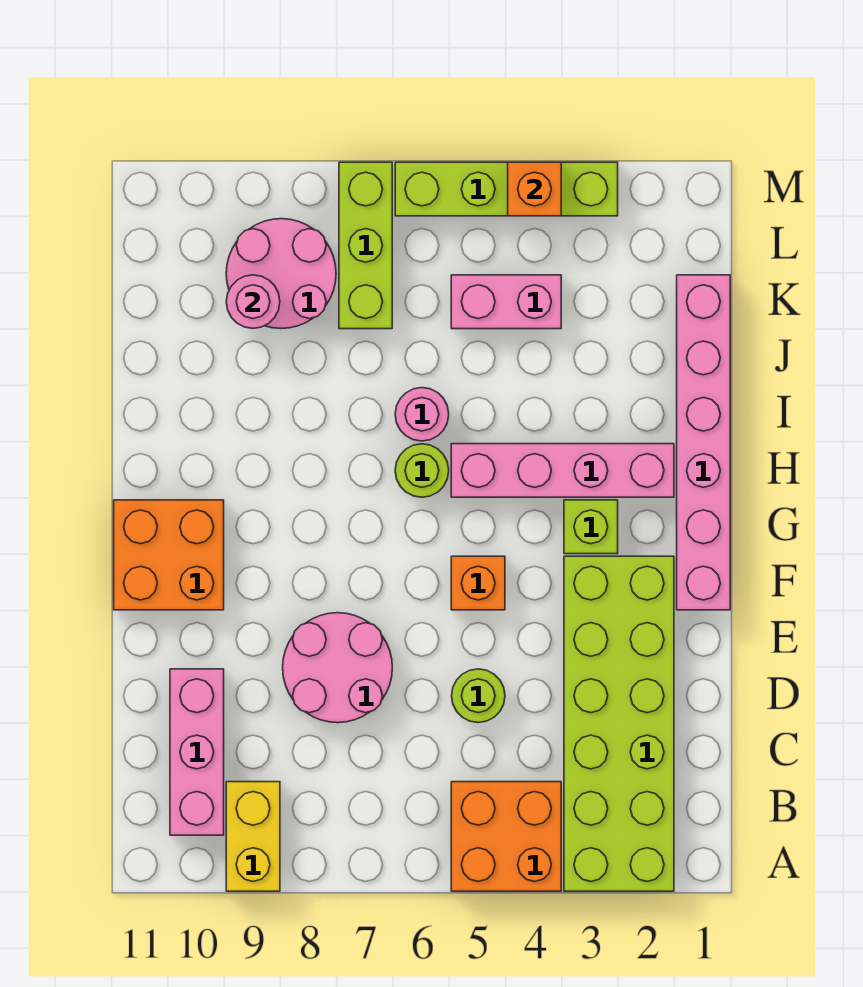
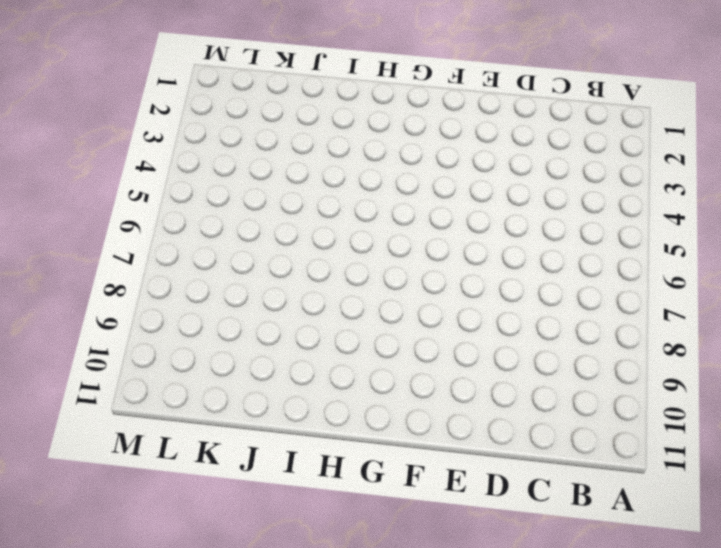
none -> lime 2x6 brick [564,556,674,891]
none -> orange 2x2 brick [451,782,561,891]
none -> yellow 1x2 brick [226,782,280,891]

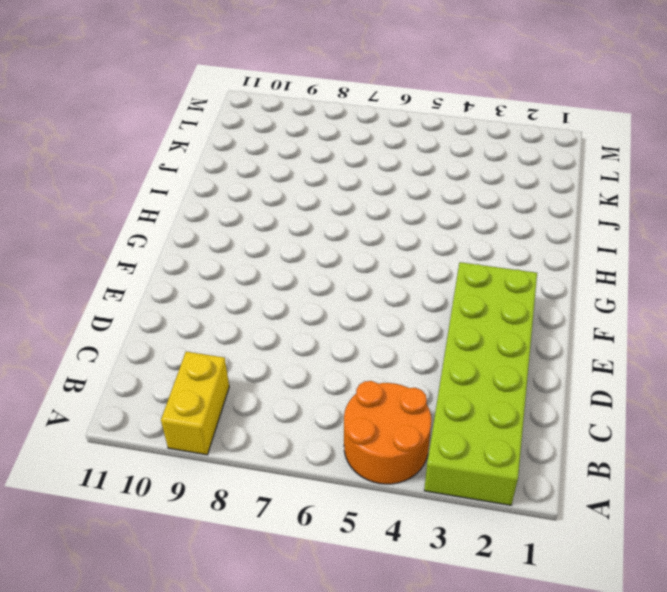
orange 2x2 round brick [344,381,431,484] -> orange 2x2 brick [451,782,561,891]
none -> pink 1x3 brick [170,669,224,835]
none -> lime 1x1 round brick [452,669,505,723]
none -> pink 2x2 round brick [283,613,392,723]

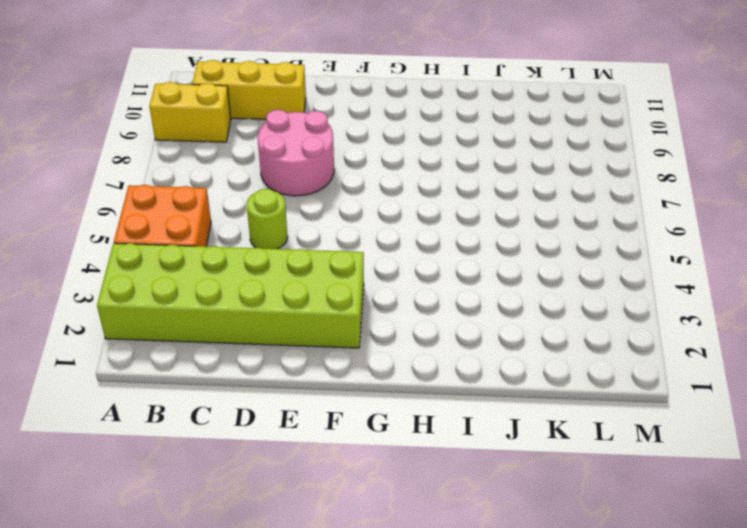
yellow 1x3 brick [192,60,306,119] -> pink 1x3 brick [170,669,224,835]
none -> pink 1x6 brick [677,275,730,610]
none -> orange 1x1 brick [451,556,505,610]
none -> orange 2x2 brick [114,500,224,610]

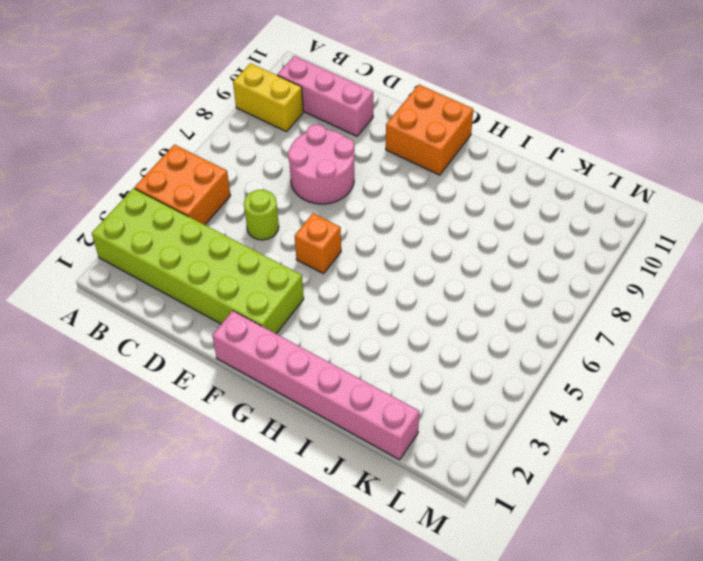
none -> lime 1x1 brick [564,500,618,554]
none -> pink 1x4 brick [451,444,674,497]
none -> lime 1x1 round brick [395,444,449,497]

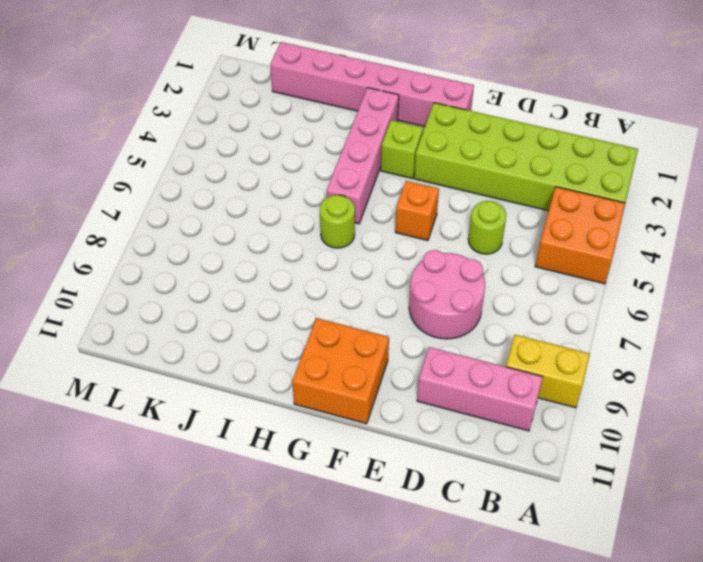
none -> pink 1x1 round brick [395,388,449,441]
none -> pink 1x2 brick [451,275,561,329]
none -> lime 1x3 brick [339,162,392,329]

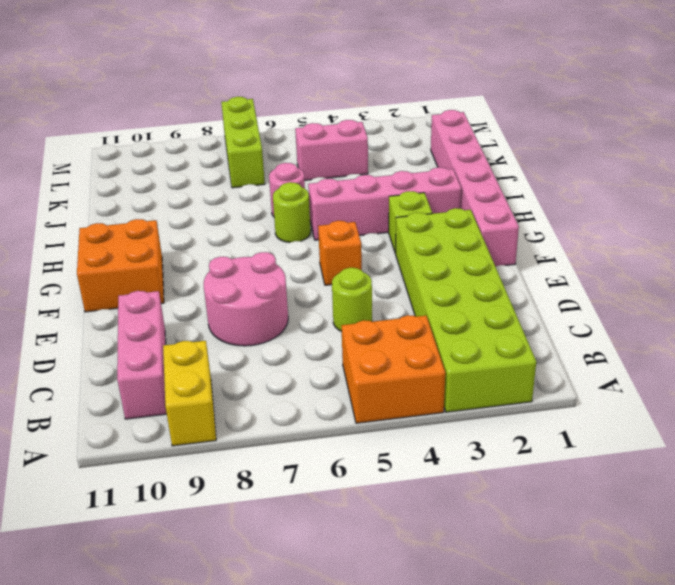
none -> pink 2x2 round brick [226,219,336,329]
none -> lime 1x4 brick [395,162,618,216]
none -> pink 1x1 round brick [226,275,280,328]

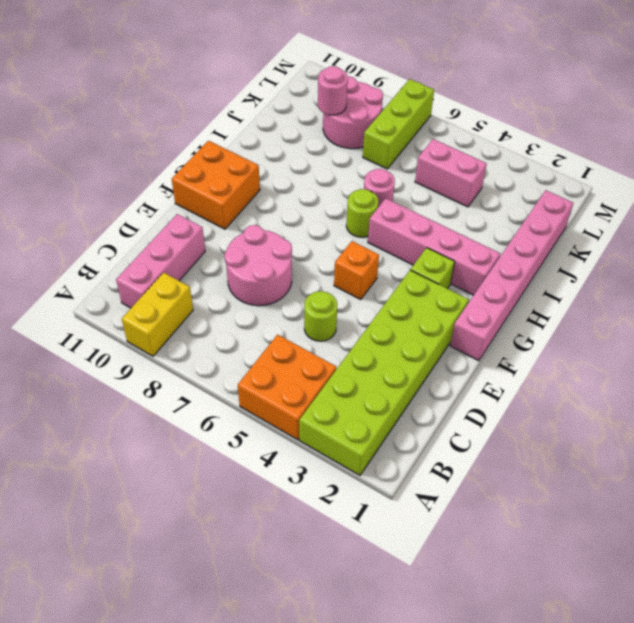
none -> lime 1x4 brick [395,162,618,216]
none -> orange 1x1 brick [508,162,561,216]

